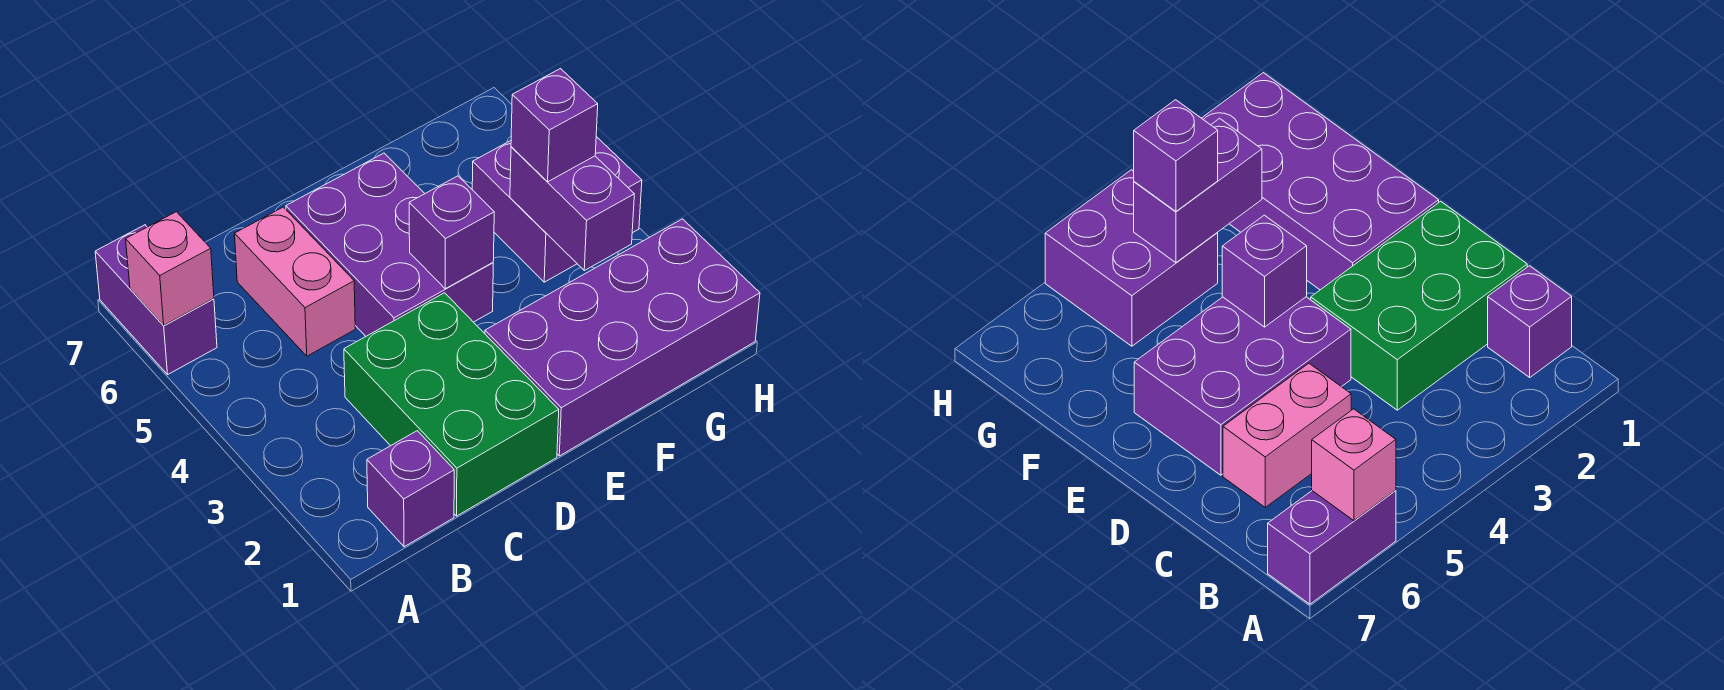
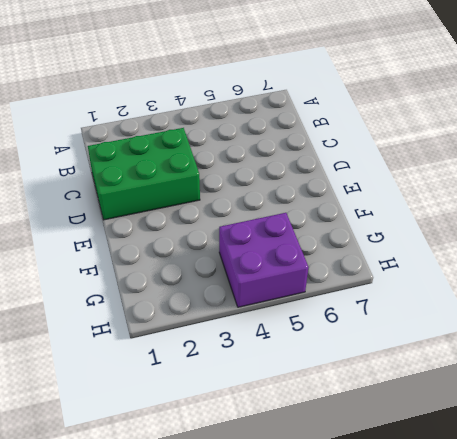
none -> purple 1x2 brick [95,225,217,374]
none -> purple 1x1 brick [367,431,454,547]

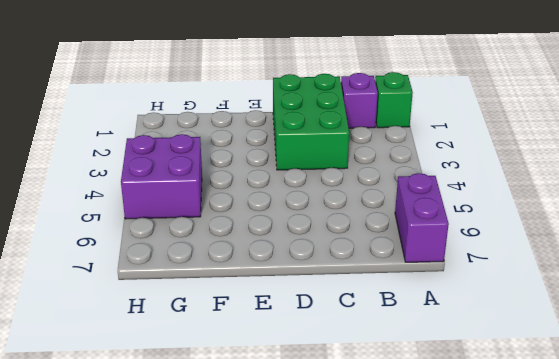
green 1x1 brick [375,72,413,128] -> none
none -> pink 1x2 brick [235,207,355,356]
none -> purple 2x3 brick [286,153,493,336]

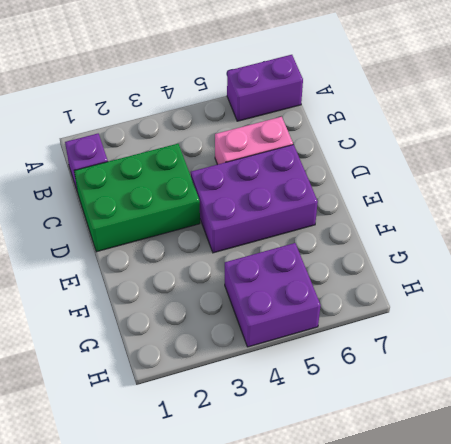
none -> purple 2x4 brick [485,219,760,456]
none -> pink 1x1 brick [126,212,214,325]

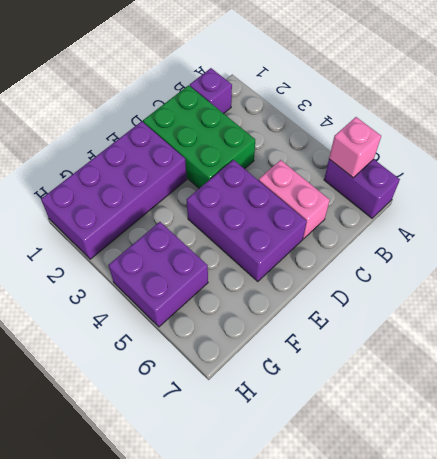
none -> purple 1x1 brick [409,176,494,289]
none -> purple 1x2 brick [510,147,634,271]

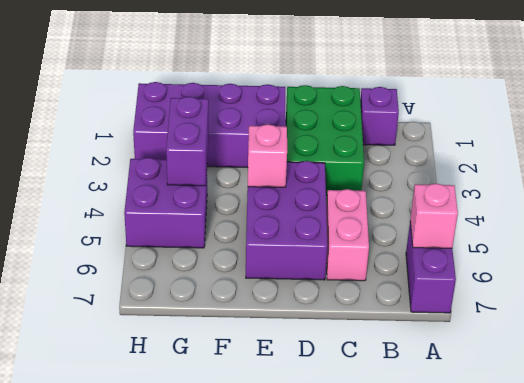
pink 1x1 brick [248,124,287,187] -> purple 1x1 brick [409,176,494,289]
none -> purple 1x1 brick [511,69,598,182]

